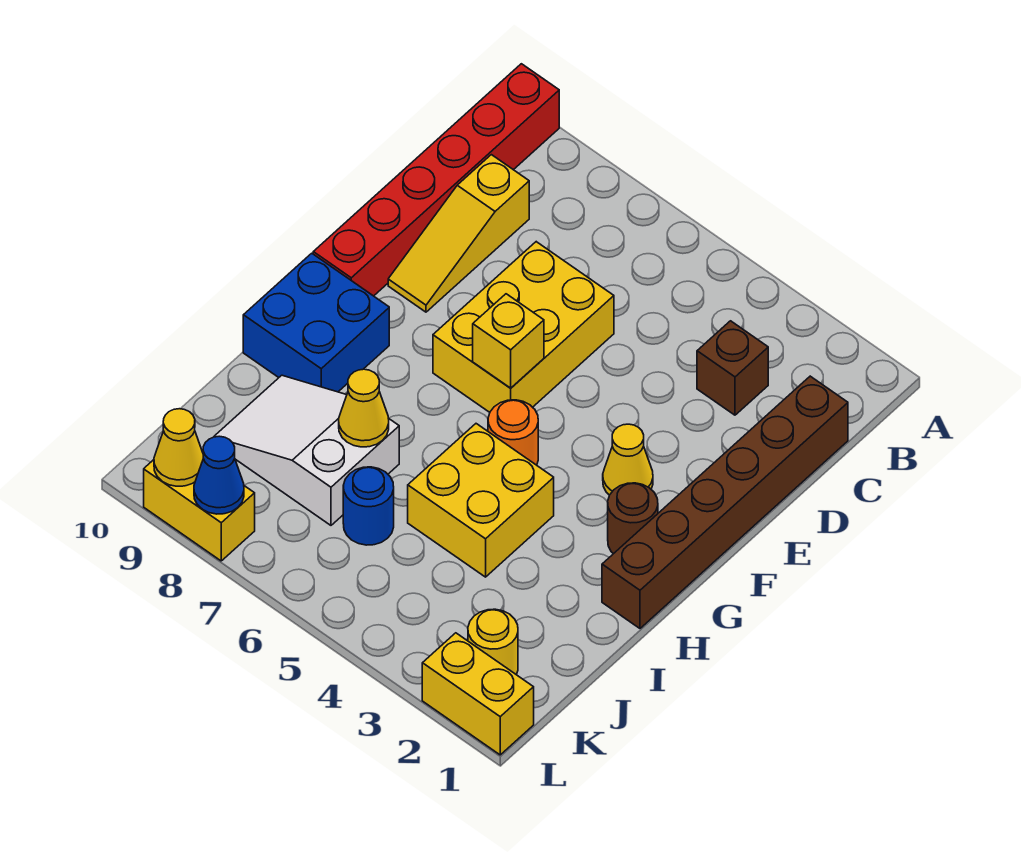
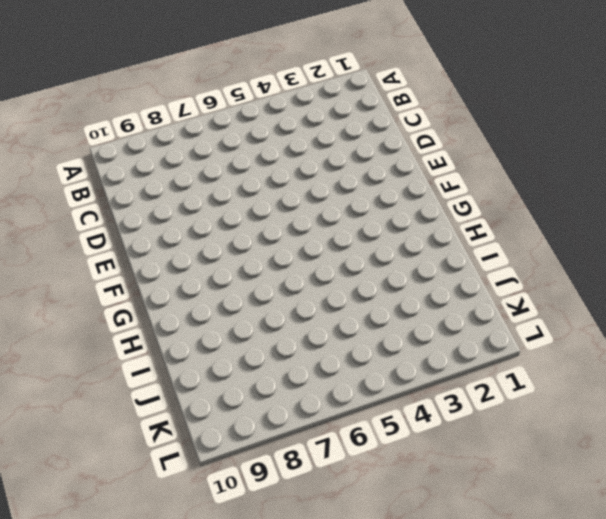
none -> red 1x6 brick [313,64,559,296]
none -> brown 1x6 brick [602,376,848,628]
none -> brown 1x1 brick [697,321,768,415]

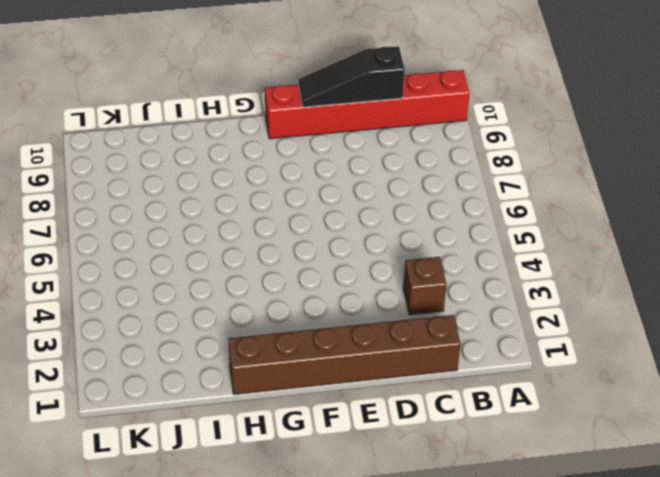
black 1x3 slope [299,46,405,107] -> none
none -> yellow 1x3 slope [388,155,529,312]
none -> yellow 2x3 brick [433,242,614,412]
none -> yellow 1x1 cone [603,424,653,495]

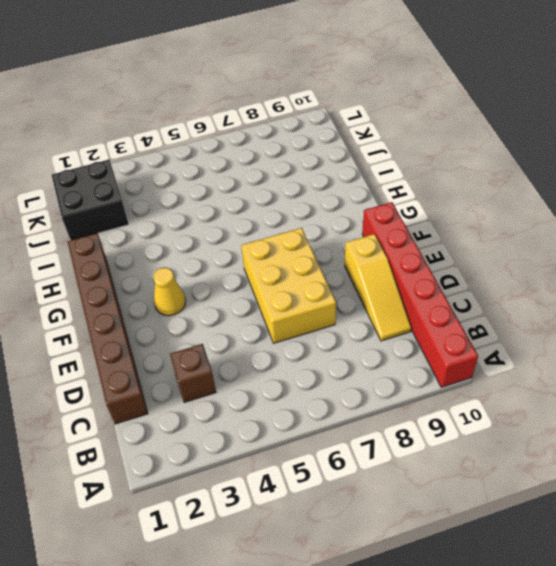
yellow 1x3 slope [345,234,411,341] -> yellow 1x3 slope turned to [388,155,529,312]
black 2x2 brick [52,160,129,240] -> yellow 1x1 round brick [468,609,518,675]
none -> brown 1x1 round brick [608,483,658,554]
none -> orange 1x1 round brick [488,400,538,465]
none -> blue 2x2 brick [243,253,389,392]

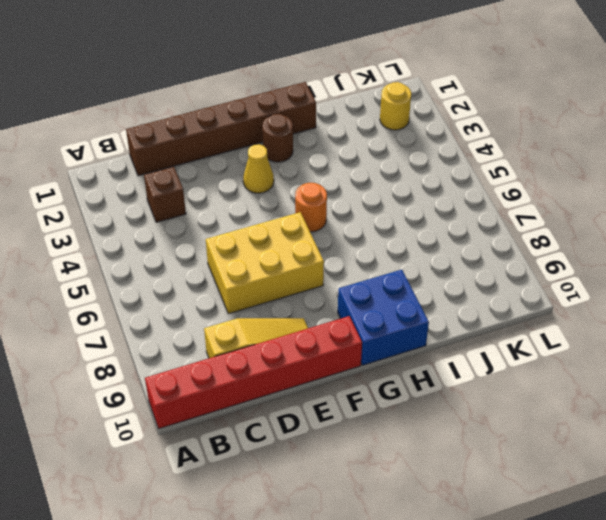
none -> yellow 2x2 brick [408,424,554,577]
none -> white 2x3 slope [214,375,399,525]
none -> blue 1x1 round brick [343,467,394,545]

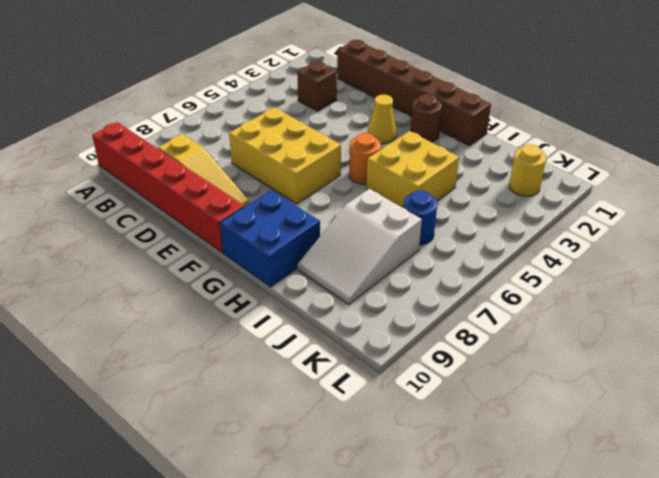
none -> yellow 1x2 brick [422,633,534,755]
none -> yellow 1x2 brick [144,460,255,561]
none -> yellow 1x1 brick [473,294,544,388]

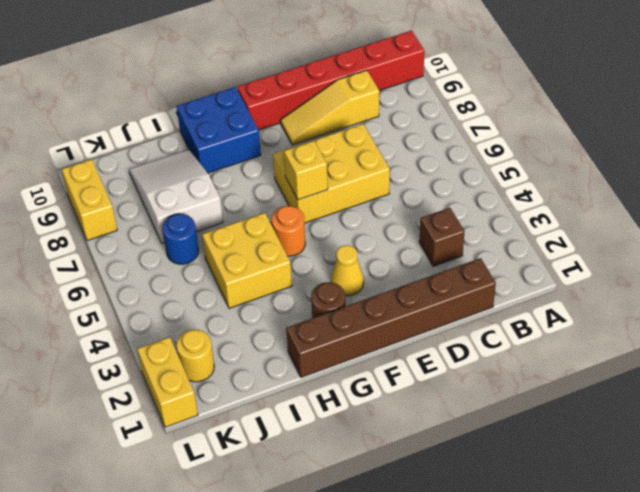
none -> yellow 1x1 cone [339,369,389,447]
none -> blue 1x1 cone [194,436,244,514]
none -> yellow 1x1 cone [154,409,203,486]

